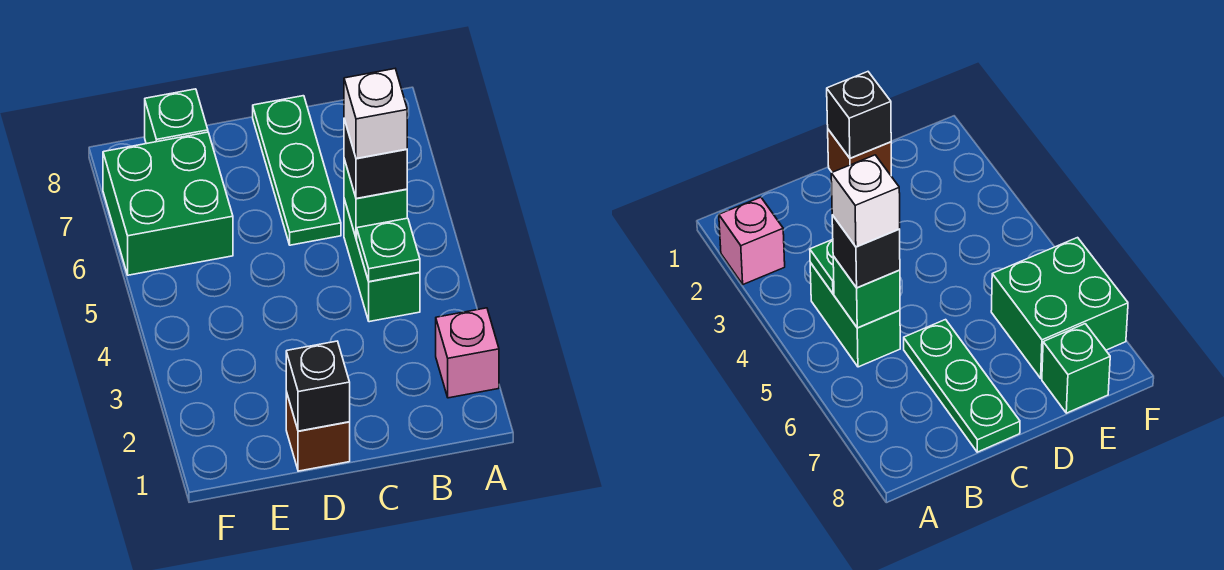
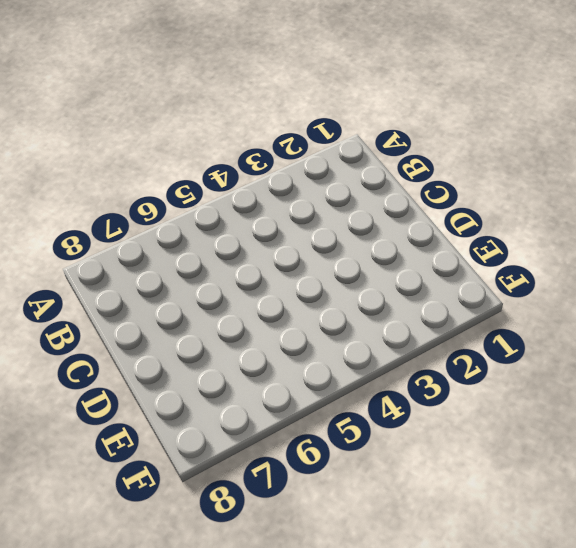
none -> pink 1x1 brick [436,308,499,398]
none -> green 1x2 brick [344,199,420,322]

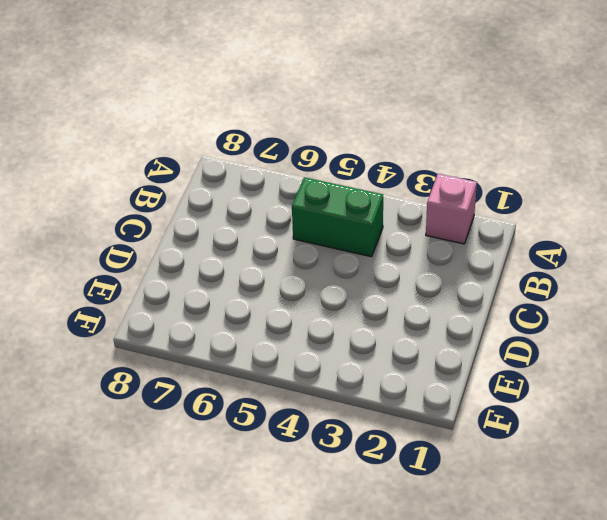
none -> green 1x3 plate [253,96,341,245]
none -> brown 1x1 brick [286,392,350,471]

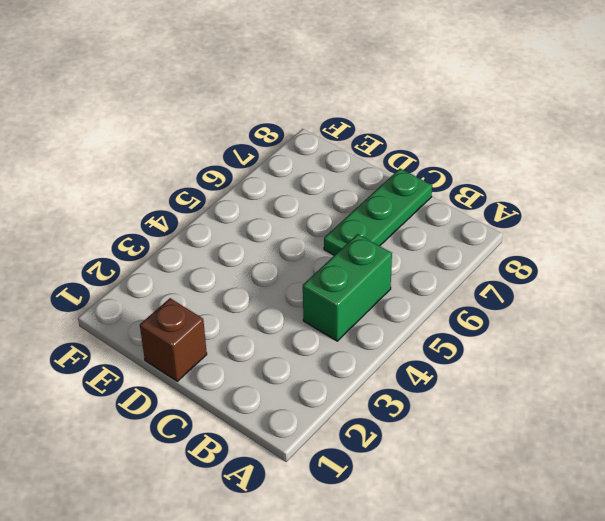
none -> pink 1x1 brick [436,308,499,398]
none -> green 2x2 brick [103,132,233,275]

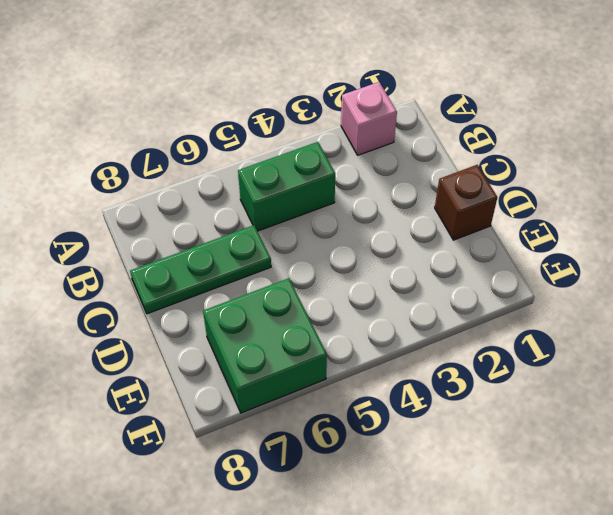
none -> green 1x1 brick [145,89,208,144]
none -> green 1x1 plate [357,218,420,282]

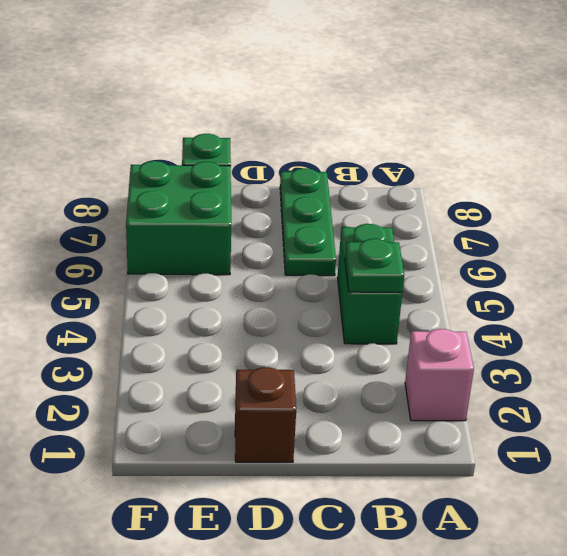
none -> green 1x1 brick [344,159,407,239]
none -> black 1x1 brick [286,341,350,431]

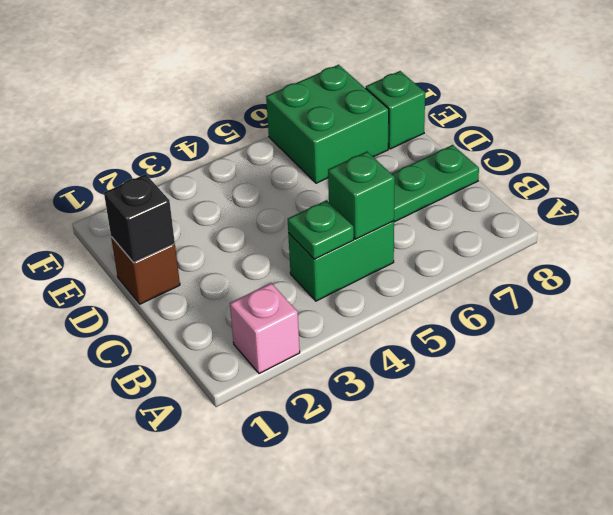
none -> black 1x1 brick [344,119,407,199]
none -> white 1x1 brick [344,69,407,159]

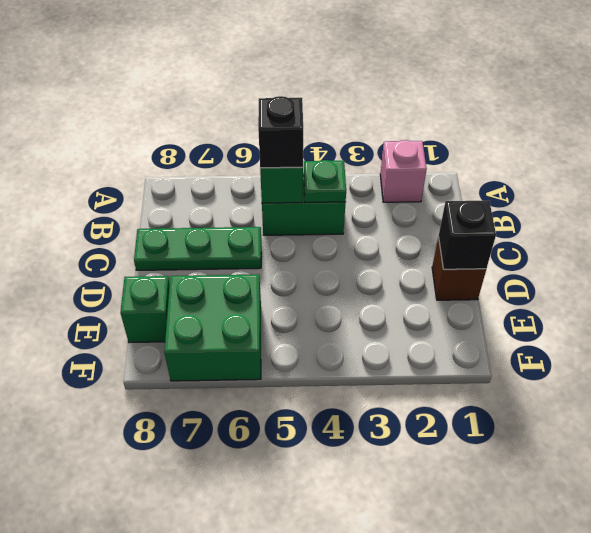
none -> white 1x1 brick [344,69,407,159]

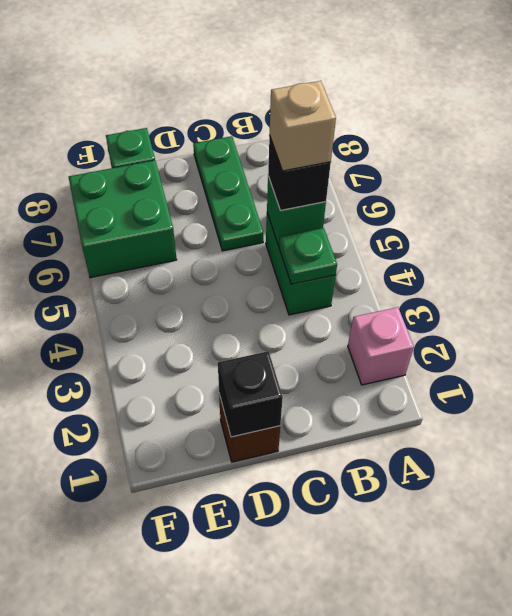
tan 1x1 brick [270,81,336,171] -> white 1x1 brick [344,69,407,159]

